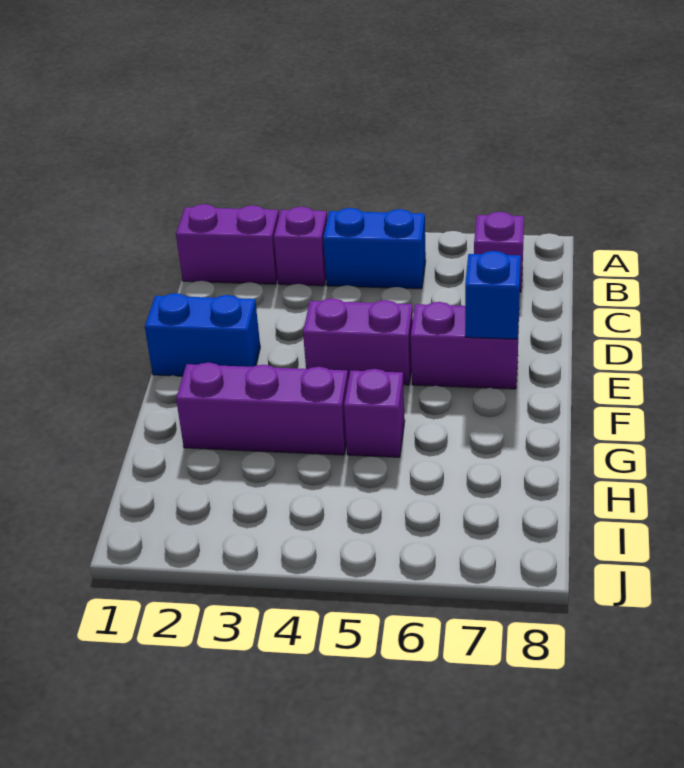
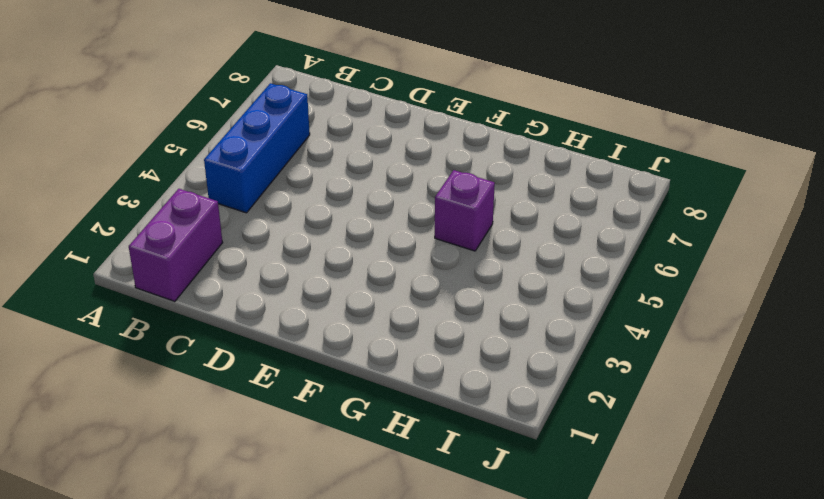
blue 1x3 brick [204,83,310,213] -> blue 1x2 brick [323,208,426,289]
none -> purple 1x1 brick [274,207,327,286]
none -> purple 1x1 brick [474,212,524,292]

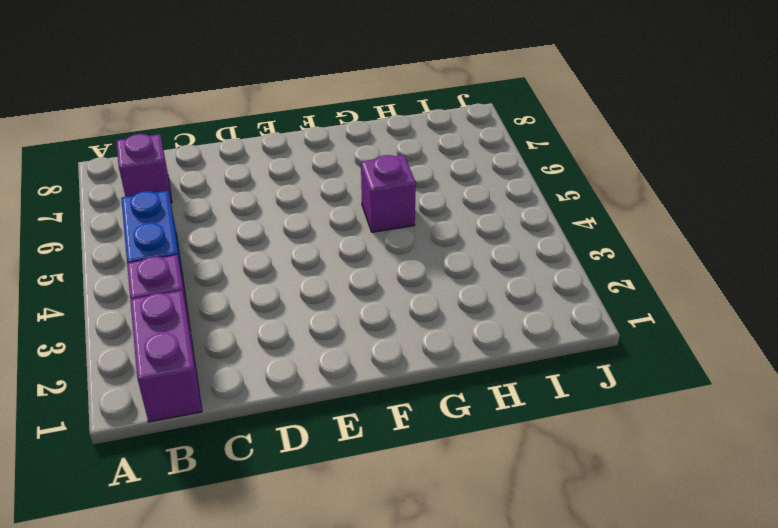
none -> blue 1x2 brick [145,293,260,376]
none -> purple 1x2 brick [303,298,413,385]

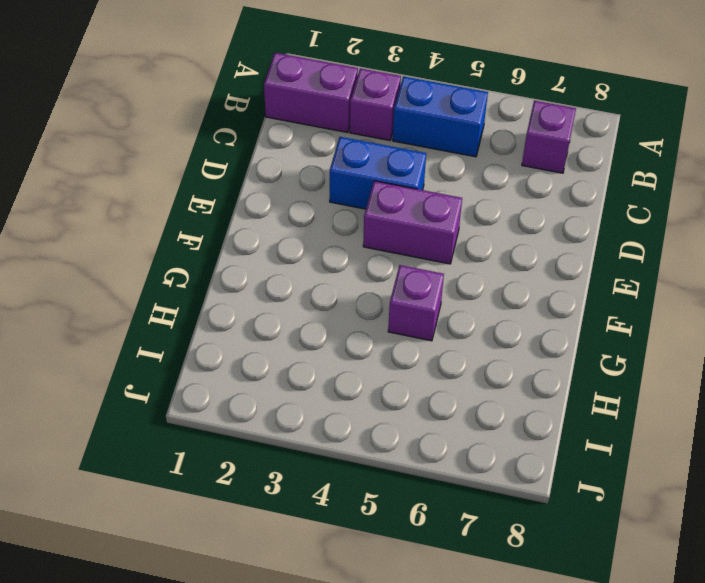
blue 1x2 brick [330,137,426,209] -> blue 1x2 brick moved to [145,293,260,376]
none -> purple 1x2 brick [411,302,519,389]
none -> purple 1x3 brick [176,363,348,455]

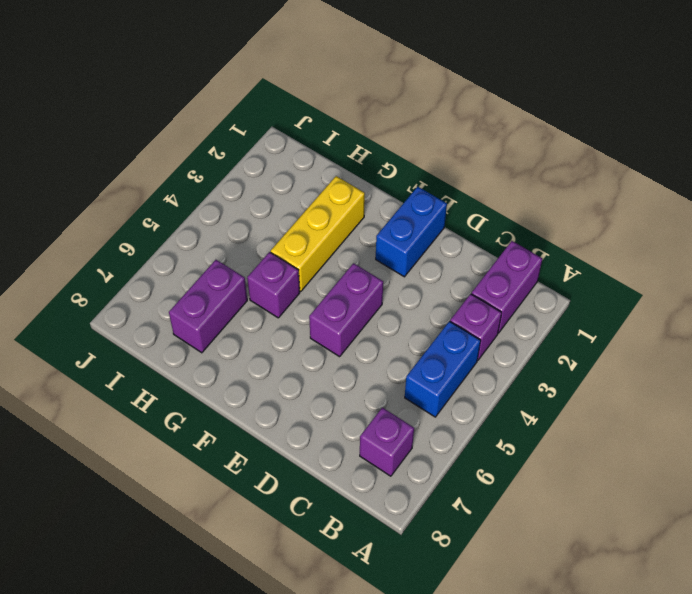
yellow 1x3 brick [271,176,365,292] -> purple 1x3 brick [176,363,348,455]
purple 1x2 brick [169,260,247,353] -> purple 1x2 brick moved to [411,302,519,389]
none -> blue 1x1 brick [465,251,521,339]

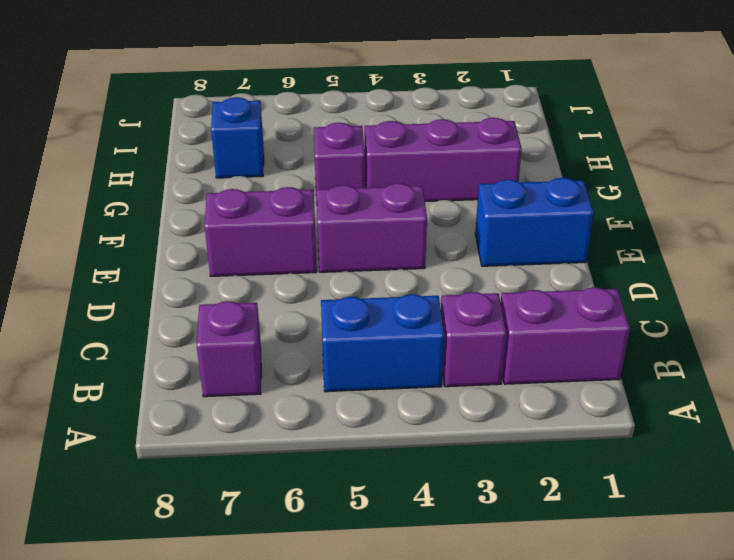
blue 1x1 brick [211,97,264,178] -> blue 1x1 brick moved to [465,251,521,339]

